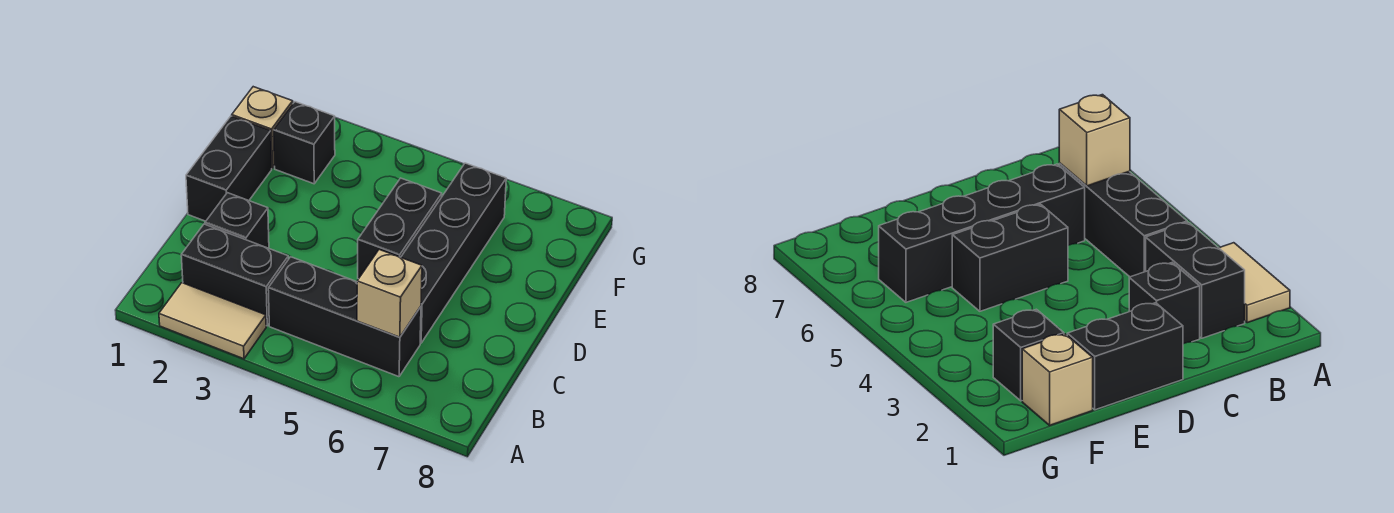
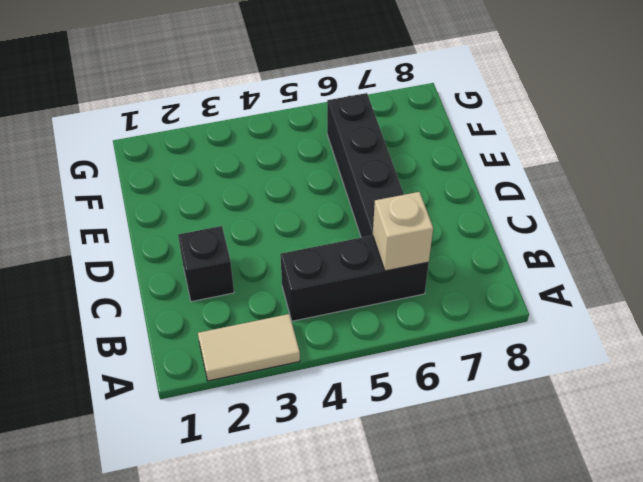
none -> black 1x2 brick [181,224,288,326]
none -> black 1x2 brick [186,116,272,221]

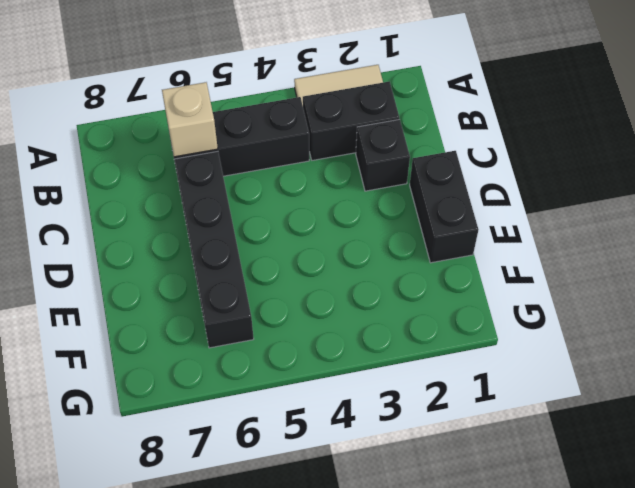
none -> black 1x2 brick [358,178,442,279]
none -> tan 1x1 brick [232,87,293,168]

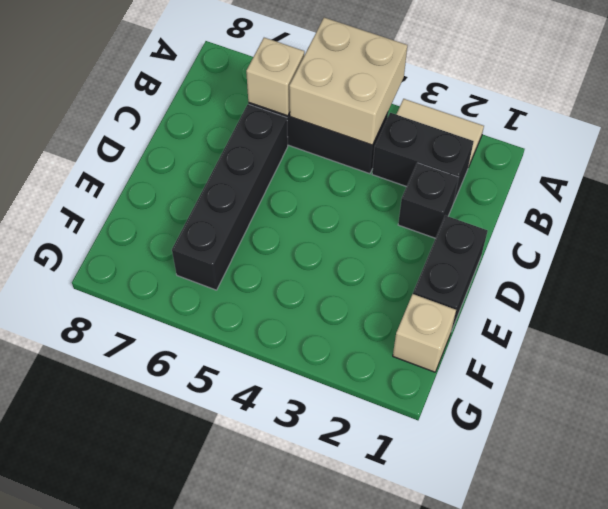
tan 2x2 brick [289,18,407,145] -> none
none -> black 1x2 brick [358,178,442,279]
none -> black 1x1 brick [274,102,335,184]

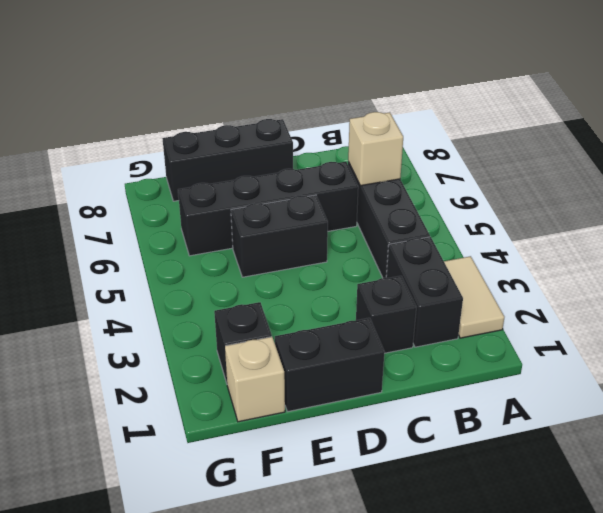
black 1x3 brick [162,119,293,201] -> none

